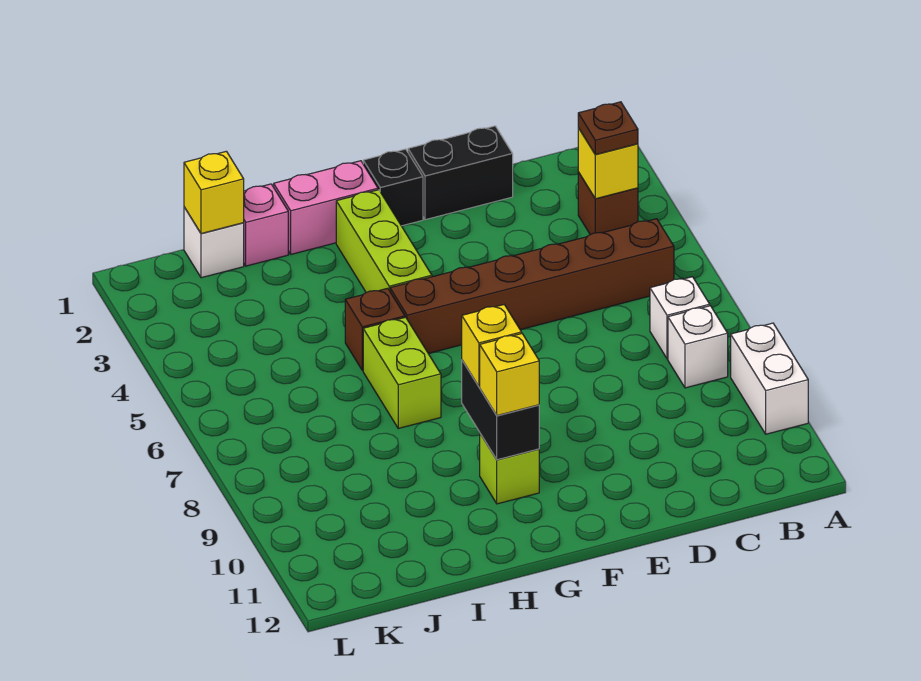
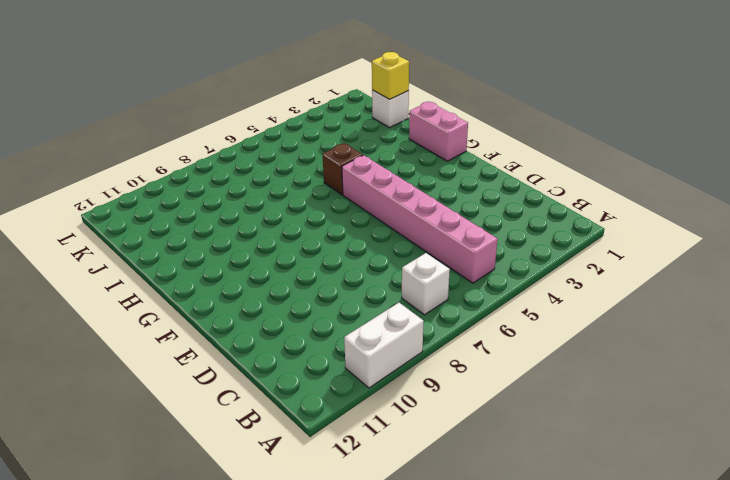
pink 1x6 brick [342,155,498,283] -> brown 1x6 brick [390,219,674,353]
none -> brown 1x1 brick [578,172,638,235]
none -> white 1x1 brick [668,306,728,388]
none -> black 1x2 brick [408,126,513,220]

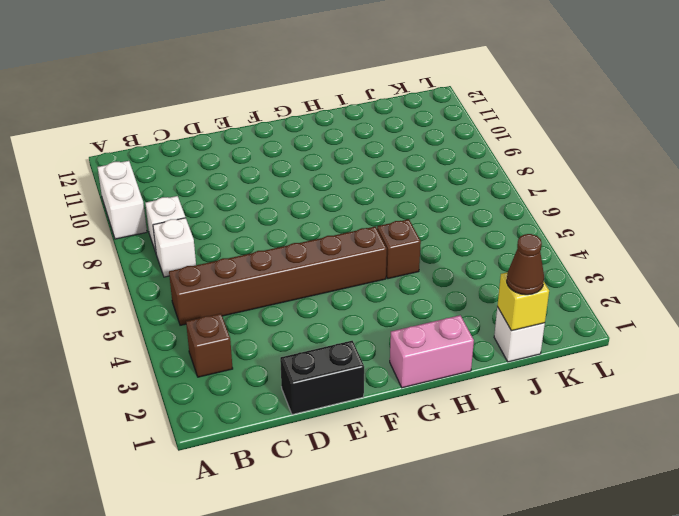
brown 1x1 cone [507,234,544,295] -> none
none -> black 1x1 brick [363,149,423,226]
none -> lime 1x3 brick [336,190,432,293]
none -> lime 1x1 brick [480,434,539,504]

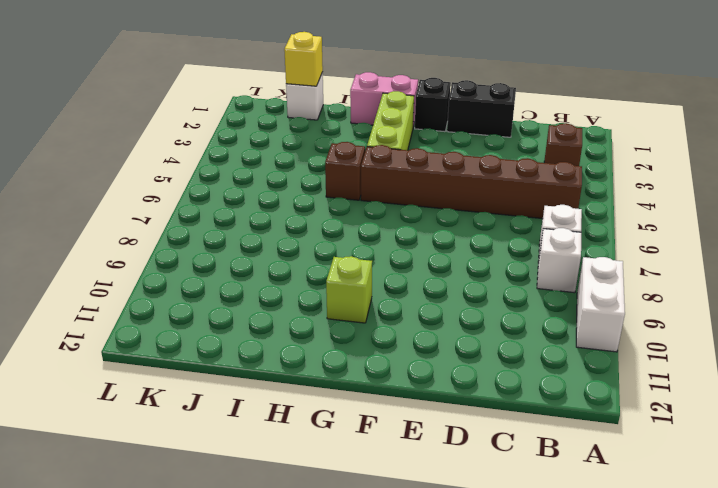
none -> lime 1x2 brick [363,317,441,428]
none -> pink 1x1 brick [244,184,288,266]
none -> yellow 1x1 brick [578,128,638,199]

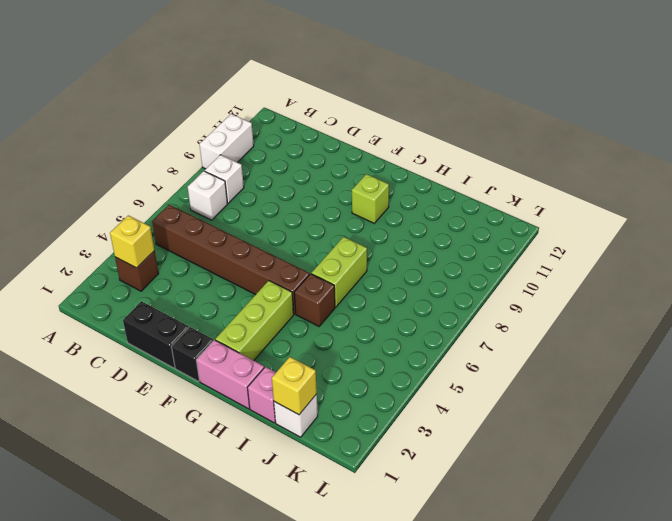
none -> black 1x2 brick [462,360,539,460]
none -> brown 1x1 plate [578,102,638,155]
none -> yellow 1x1 brick [462,305,522,387]

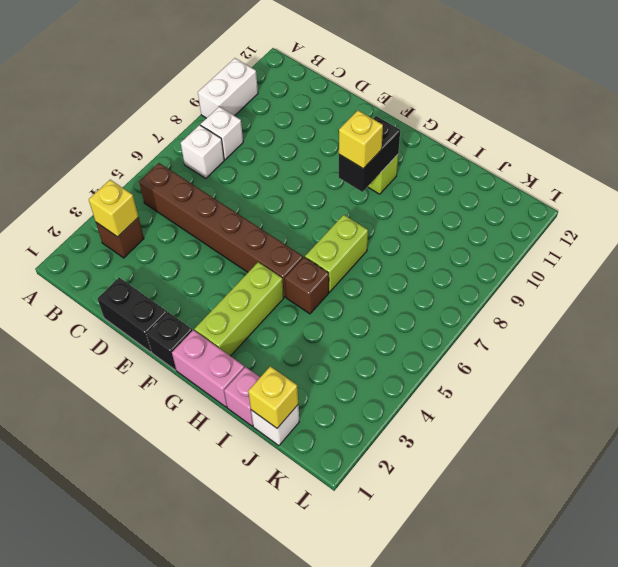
none -> brown 1x1 plate [578,102,638,155]
none -> yellow 1x1 brick [480,334,539,416]

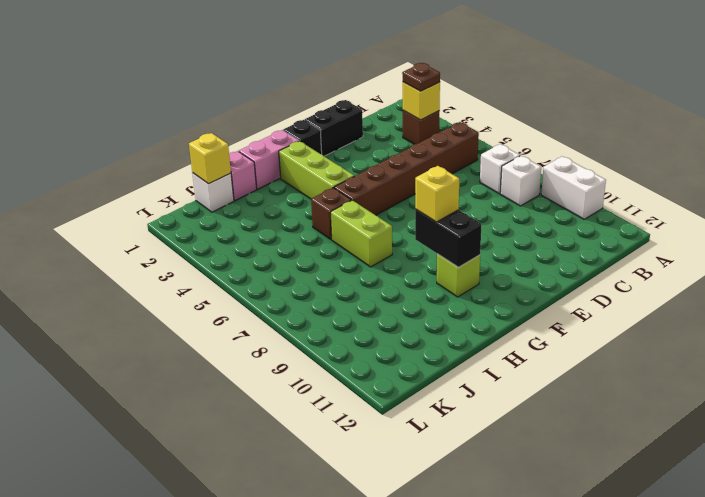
none -> yellow 1x1 brick [480,334,539,416]

